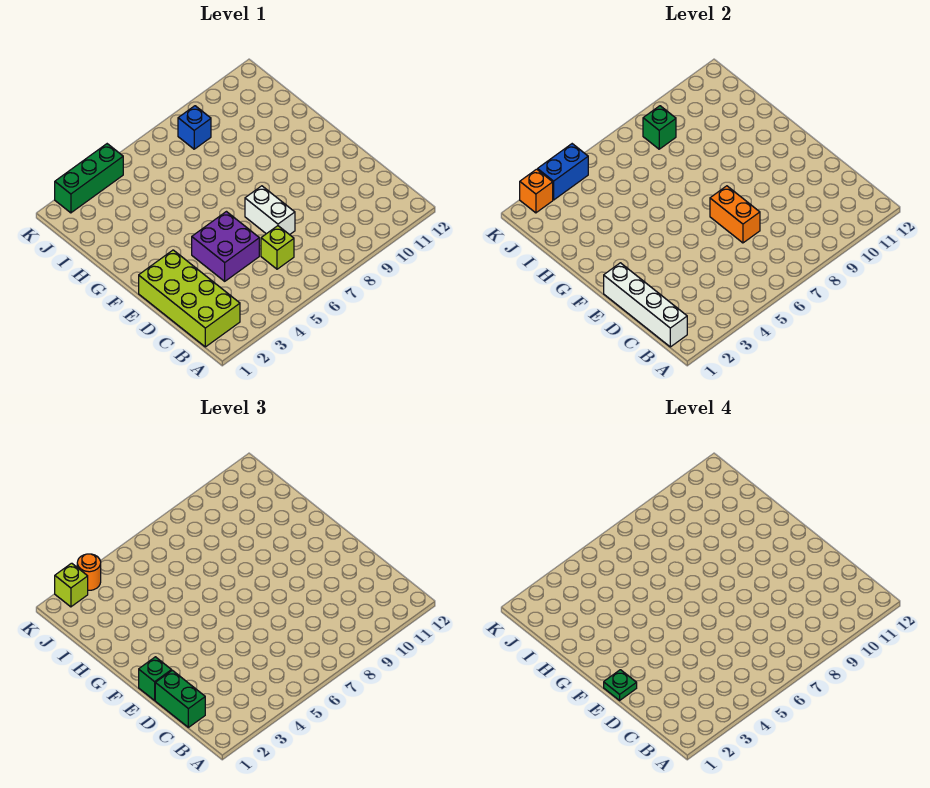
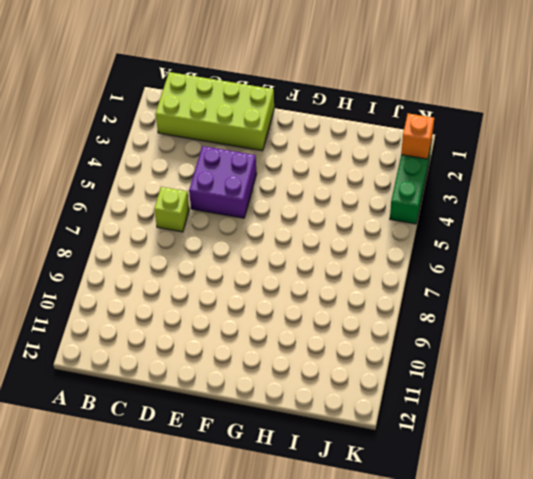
none -> white 1x2 brick [245,186,295,235]
none -> blue 1x1 brick [178,106,211,149]
none -> white 1x4 brick [604,263,687,347]

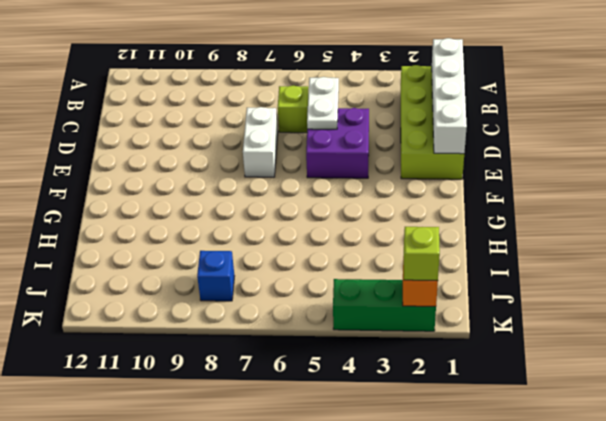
white 1x2 plate [307,77,339,129] -> none
none -> orange 1x2 brick [710,186,760,243]
none -> green 1x1 brick [643,106,676,149]
none -> blue 1x2 brick [538,144,588,200]

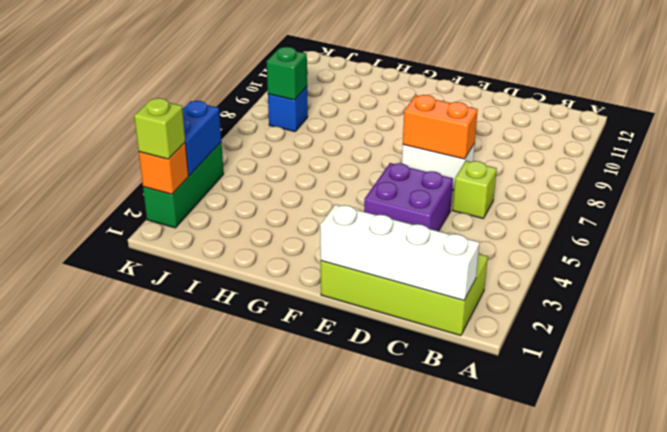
none -> green 1x2 brick [155,670,205,727]
none -> green 1x1 brick [139,657,172,700]
none -> orange 1x1 round brick [77,554,101,590]

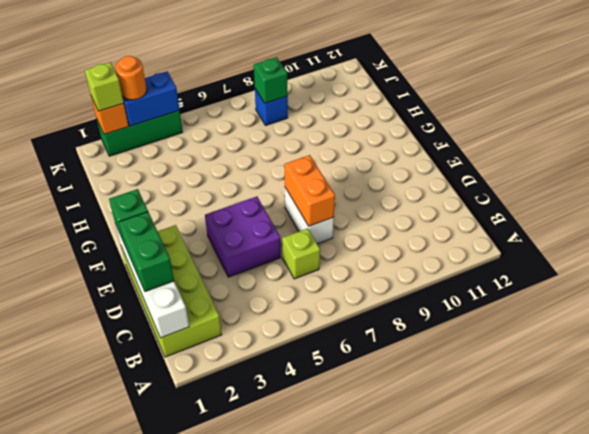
none -> green 1x1 plate [604,670,637,700]

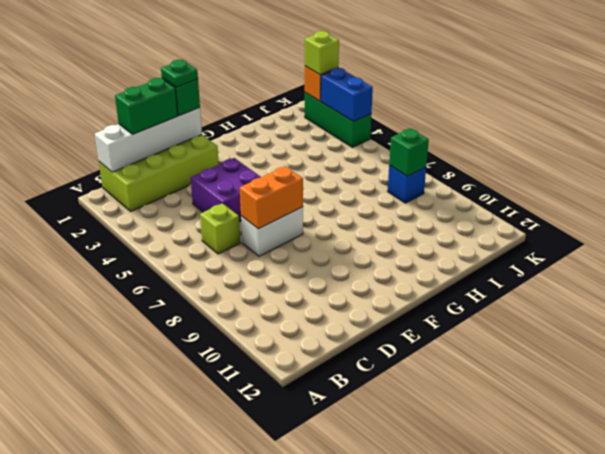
none -> orange 1x1 round brick [77,554,101,590]

